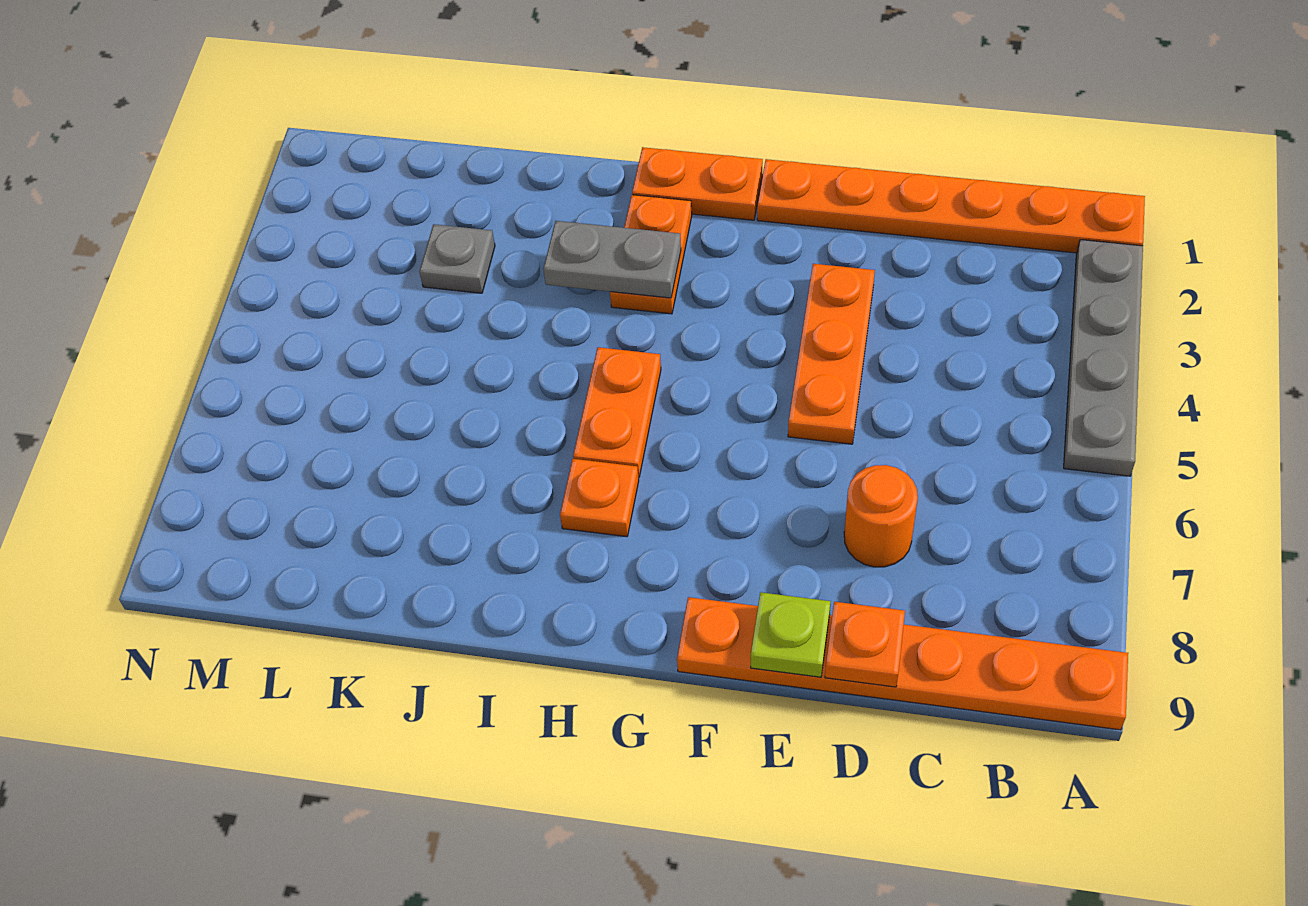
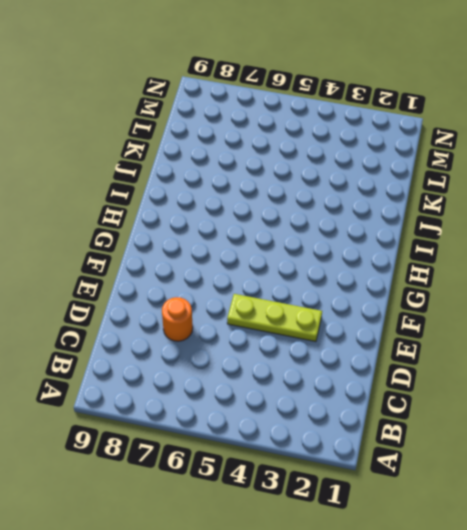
lime 1x3 plate [227,294,322,342] -> orange 1x3 plate [788,264,875,444]
none -> orange 1x6 plate [757,159,1145,253]
none -> grey 1x4 plate [1064,240,1143,476]
none -> orange 1x6 plate [677,597,1128,730]

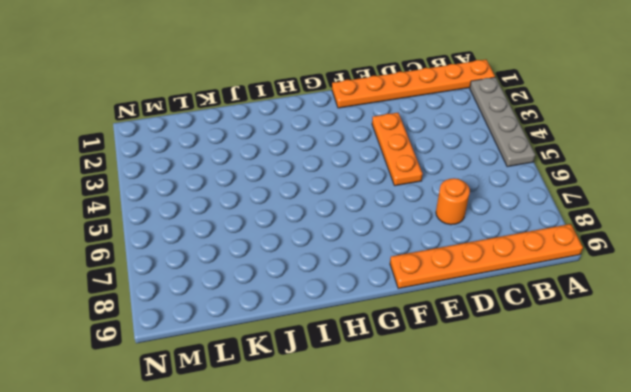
none -> orange 1x2 plate [632,147,763,220]
none -> orange 1x2 plate [610,195,692,314]
none -> orange 1x2 plate [573,347,661,478]

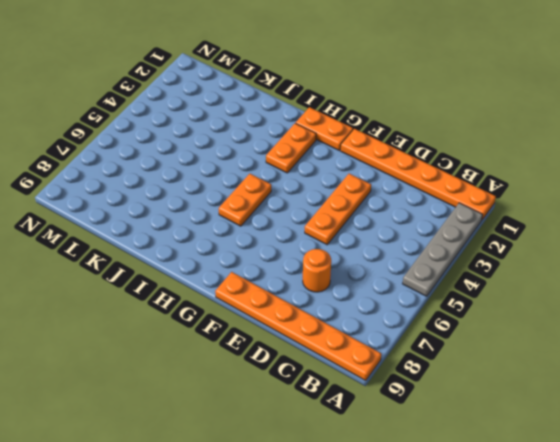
none -> orange 1x1 plate [560,459,639,537]
none -> grey 1x1 plate [420,224,495,293]
none -> orange 1x1 plate [825,602,905,687]

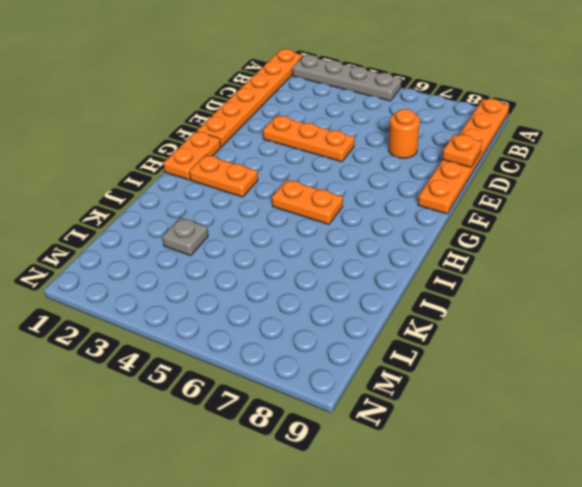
none -> orange 1x1 plate [560,459,639,537]
none -> lime 1x1 plate [751,592,831,677]
none -> grey 1x2 plate [543,221,681,298]

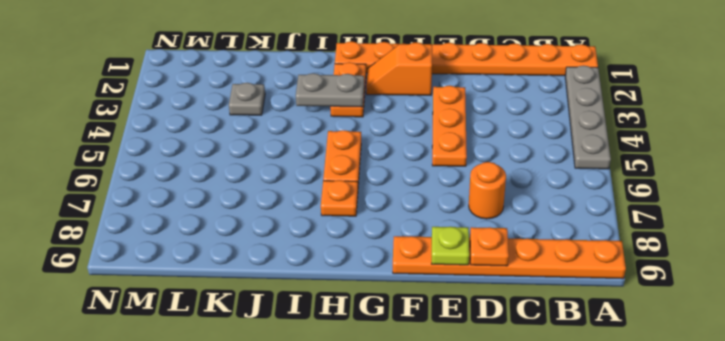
orange 1x2 slope [366,42,432,95] -> none

